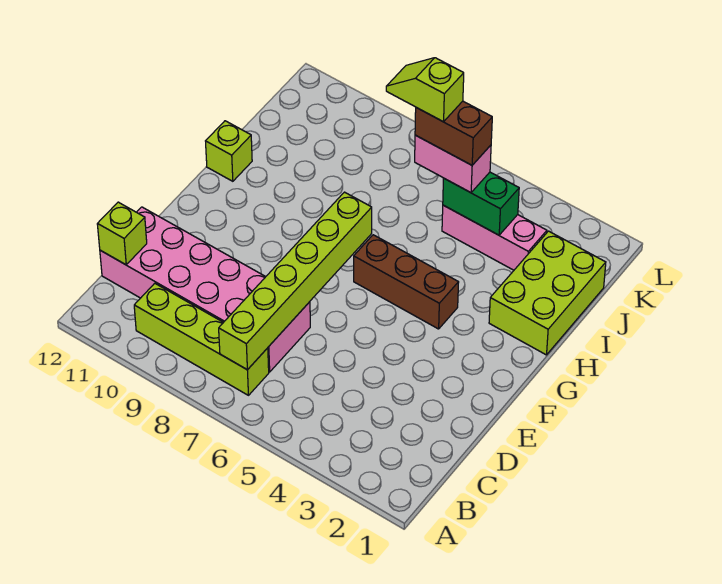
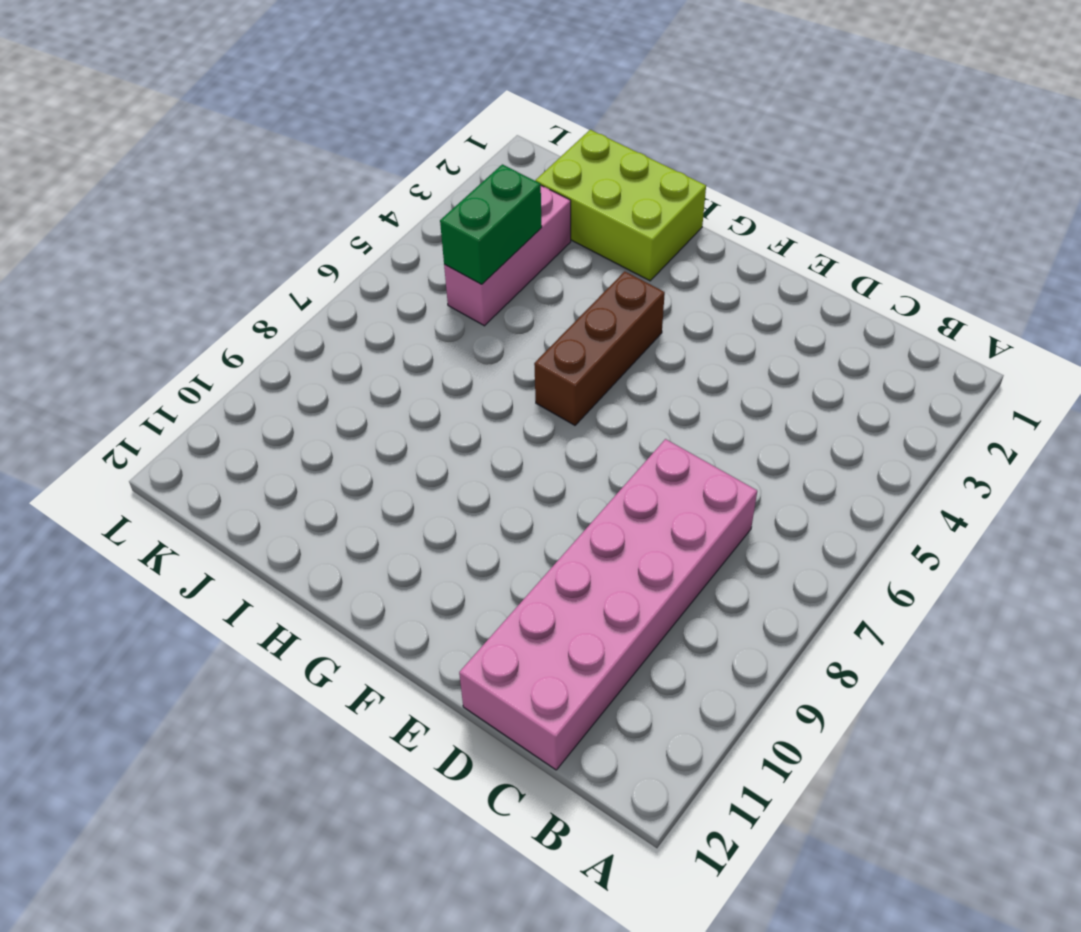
none -> lime 1x4 brick [134,283,269,395]
none -> lime 1x1 brick [206,121,252,181]
none -> lime 1x6 brick [219,192,372,370]

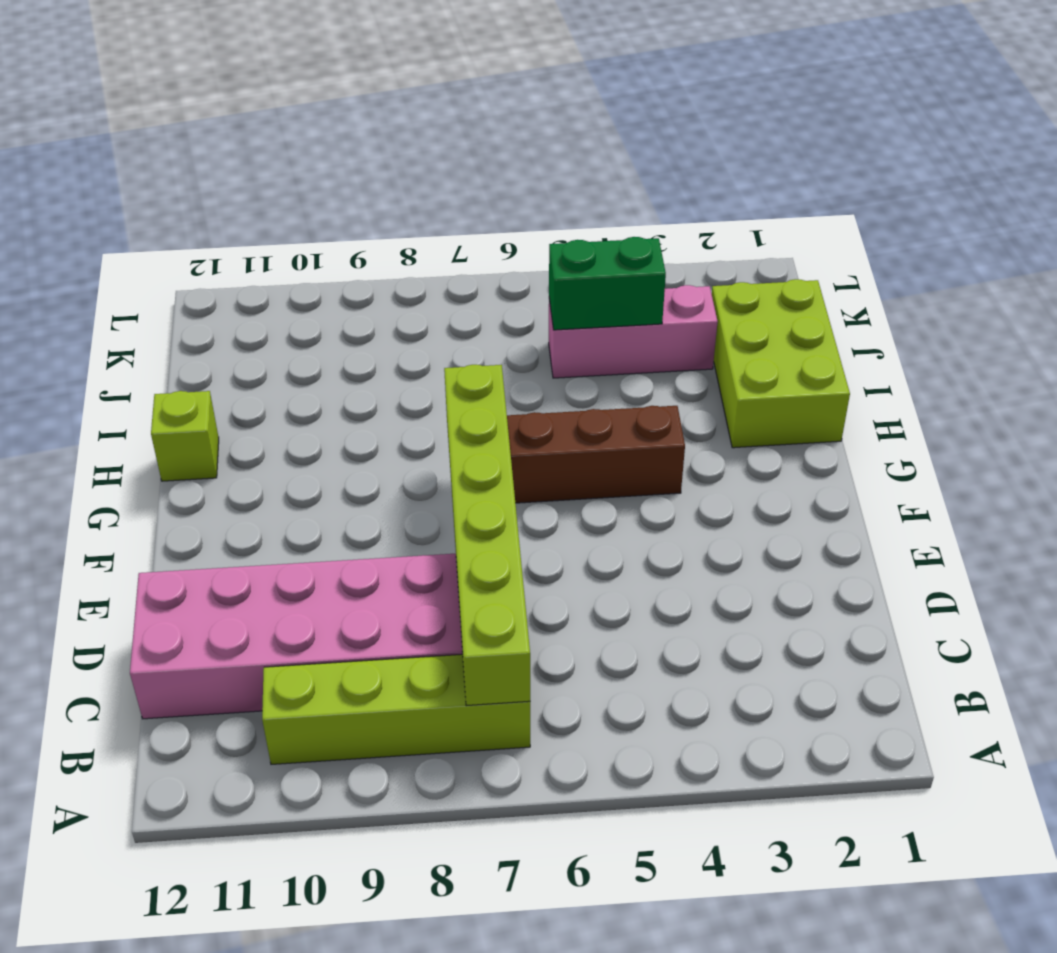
none -> lime 1x1 brick [97,202,147,265]
none -> pink 1x2 brick [415,135,491,193]
none -> brown 1x2 brick [415,101,492,165]

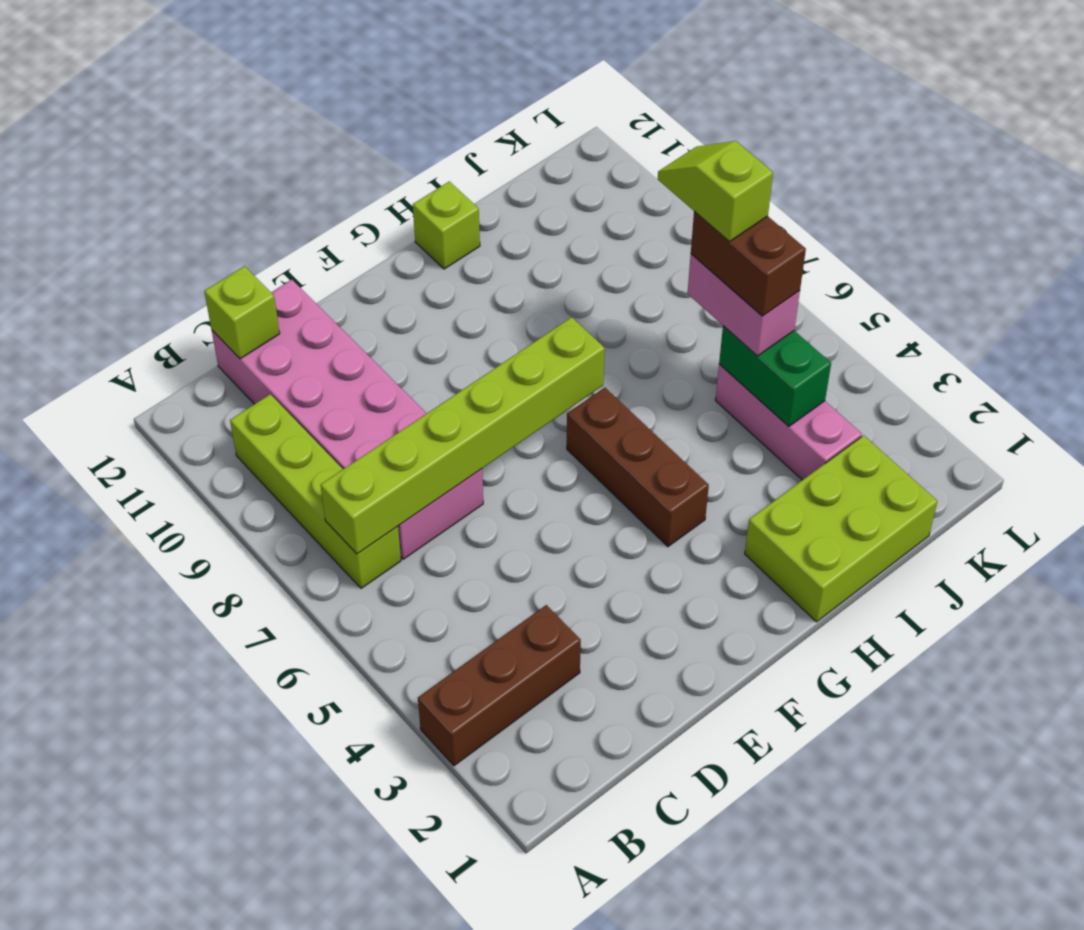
brown 1x3 brick [418,605,581,766] -> none

